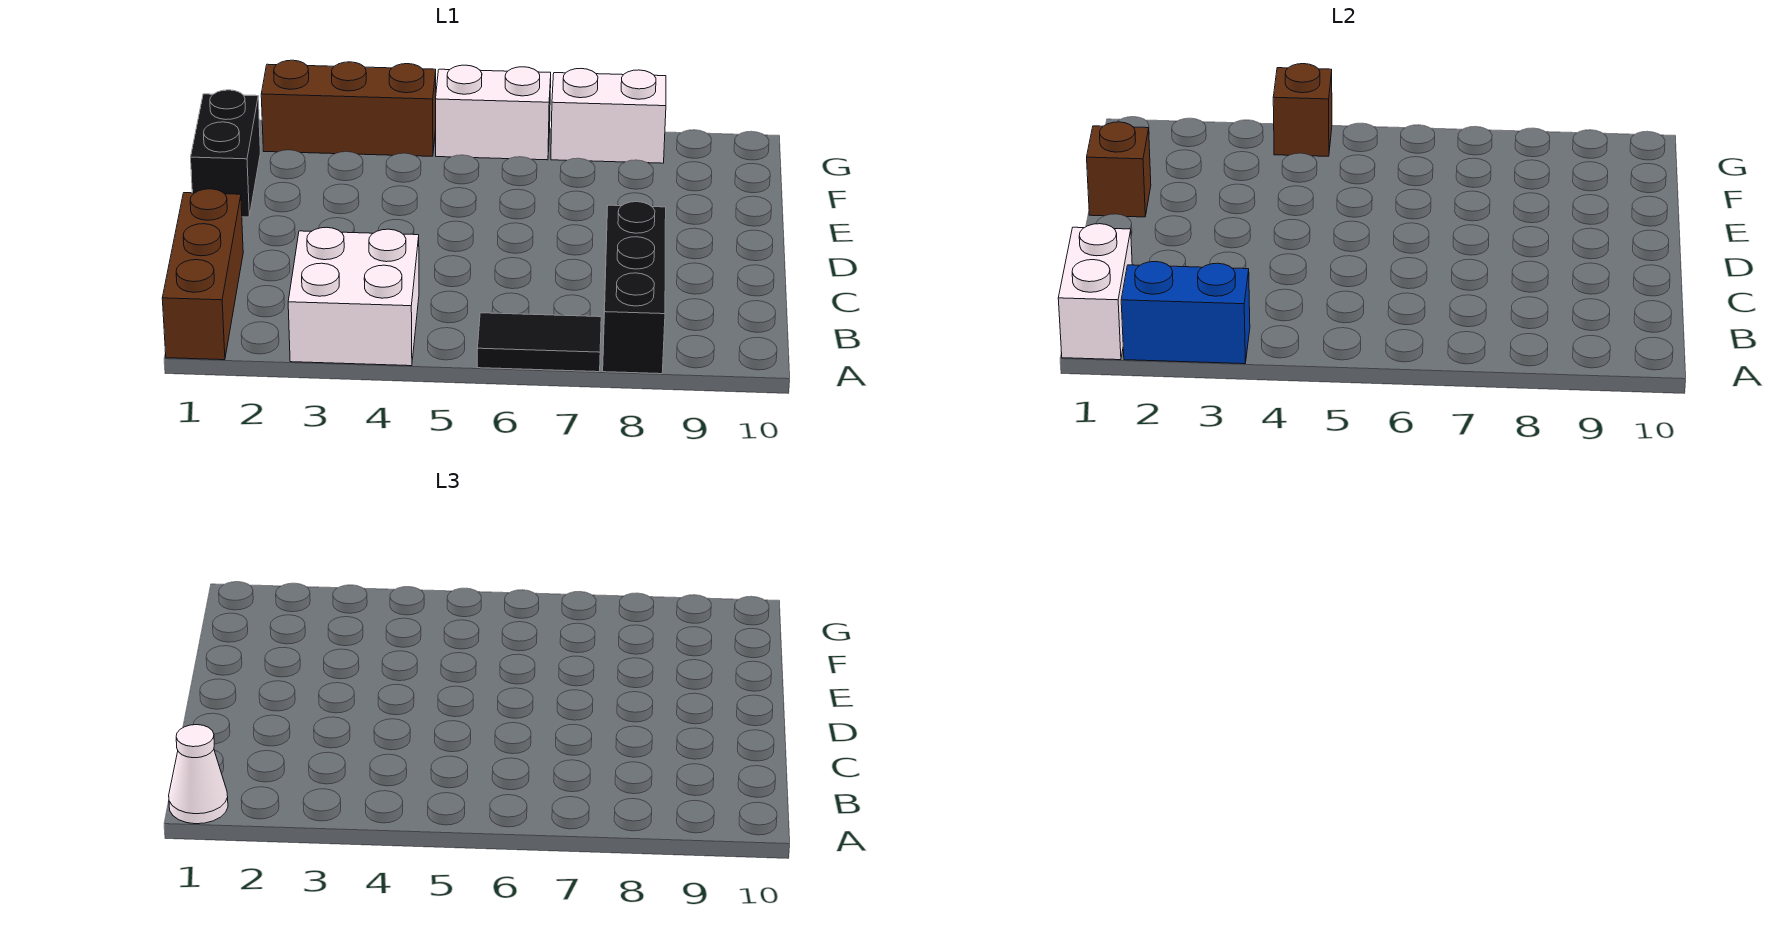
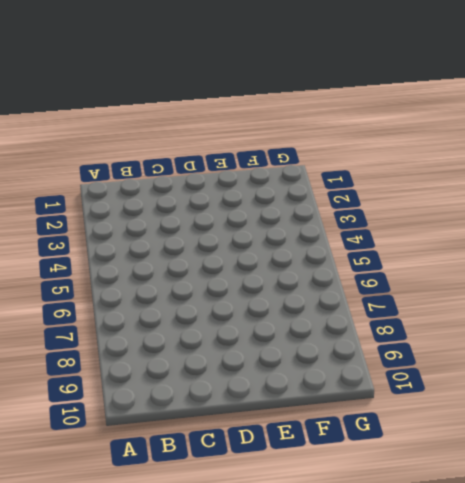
none -> brown 1x3 brick [162,189,243,360]
none -> white 2x2 brick [288,227,419,366]
none -> black 1x2 tile [477,313,601,372]

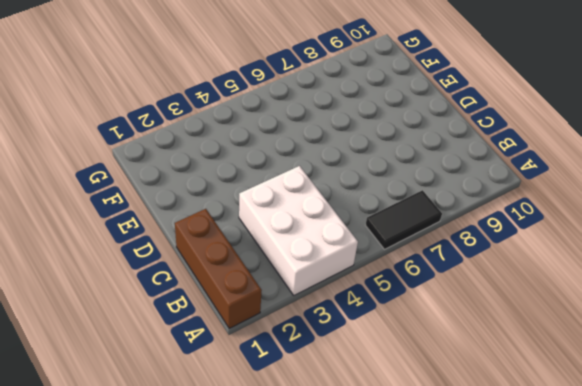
white 2x3 brick [239,166,358,295] -> white 2x2 brick [288,227,419,366]
none -> black 1x3 brick [603,202,666,374]
none -> black 1x2 brick [191,90,260,217]
none -> brown 1x3 brick [261,60,436,156]

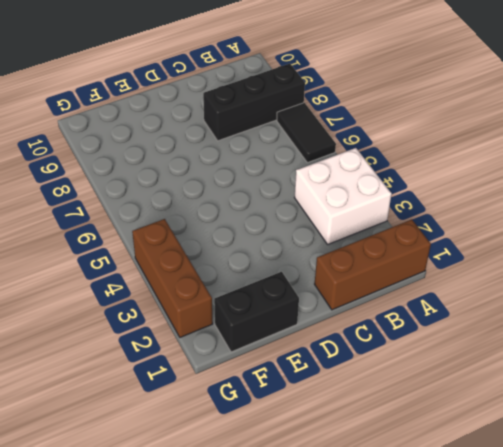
none -> white 1x2 brick [436,65,551,160]
none -> white 1x2 brick [551,69,666,163]
none -> white 1x2 brick [1058,224,1132,360]

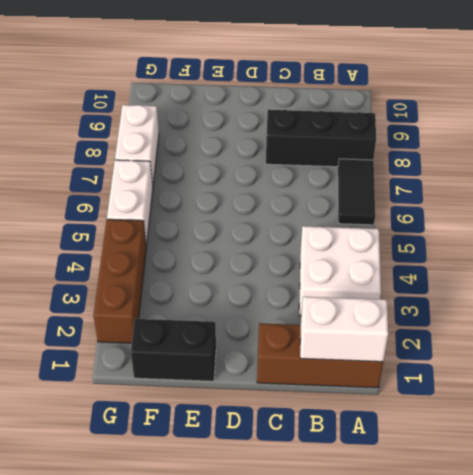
none -> blue 1x2 brick [1121,262,1250,364]
none -> brown 1x1 brick [1087,122,1151,217]
none -> brown 1x1 brick [1273,64,1332,156]

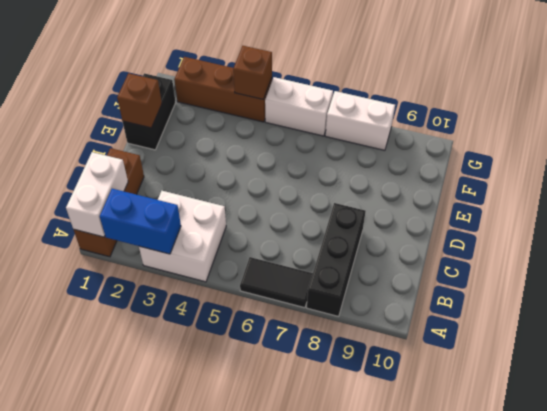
none -> white 1x1 cone [169,725,228,824]

